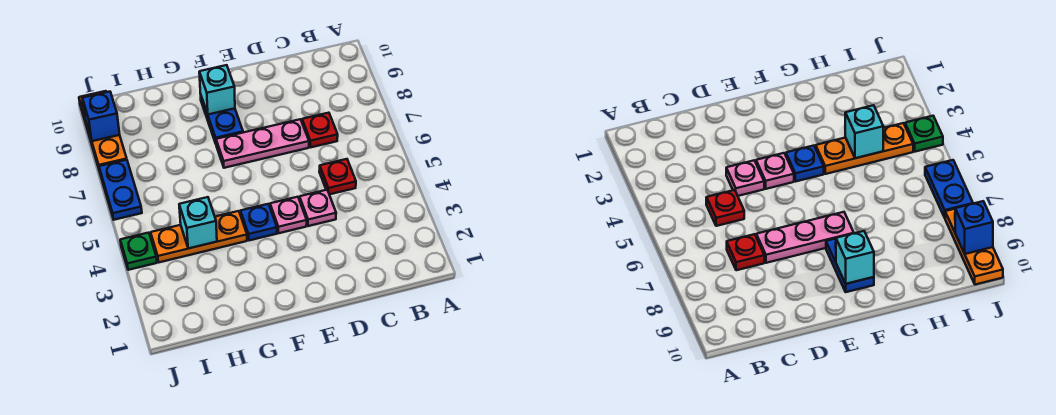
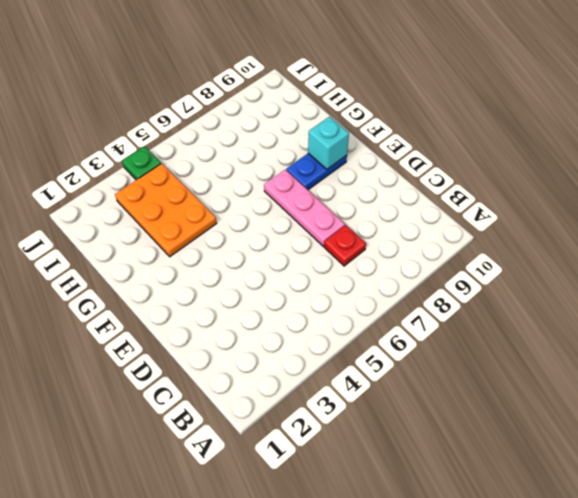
orange 2x3 plate [115,164,217,257] -> orange 1x3 plate [151,211,247,262]
none -> red 1x1 plate [319,159,356,194]
none -> pink 1x1 plate [299,190,336,226]
none -> pink 1x1 plate [270,197,307,233]

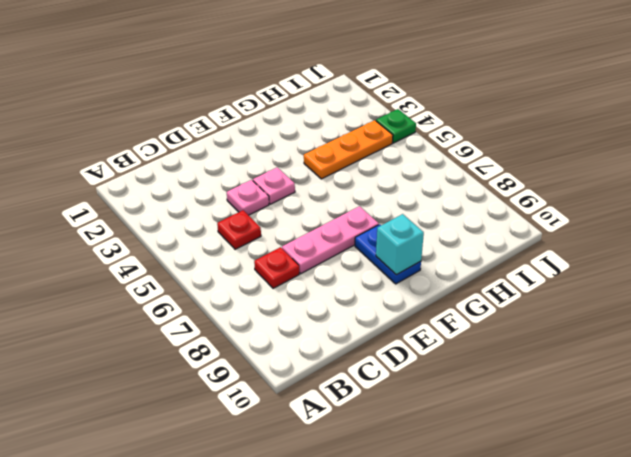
none -> blue 1x1 plate [240,204,277,240]
none -> blue 1x2 plate [99,160,142,220]
none -> orange 1x3 plate [79,91,127,171]

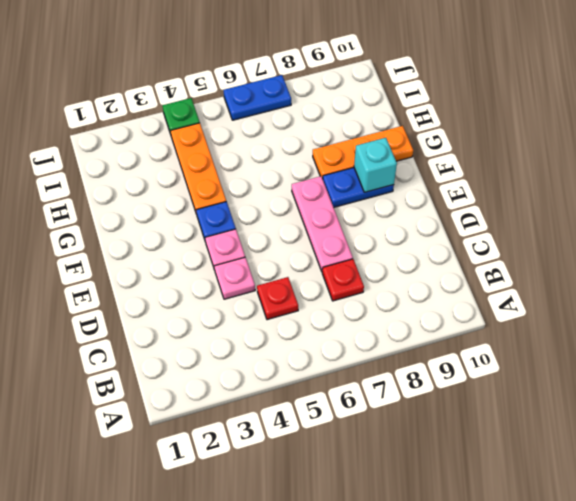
orange 1x3 plate [313,126,413,179] -> orange 1x3 plate moved to [79,91,127,171]
none -> cyan 1x1 brick [179,197,217,248]
none -> blue 1x1 brick [82,92,120,141]

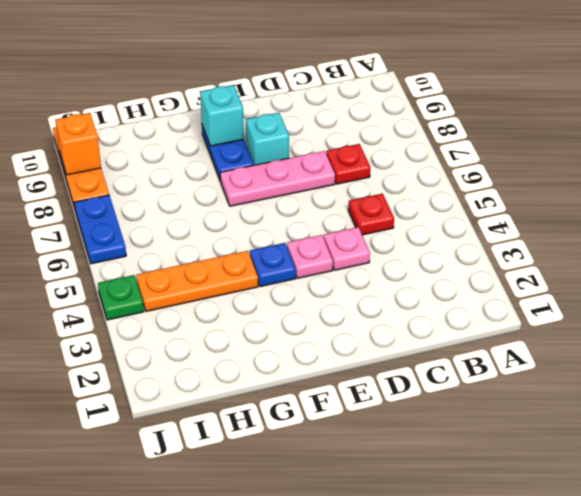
cyan 1x1 brick [246,113,289,165] -> cyan 1x1 brick moved to [179,197,217,248]
orange 1x1 brick [55,113,101,175] -> blue 1x1 brick [82,92,120,141]

